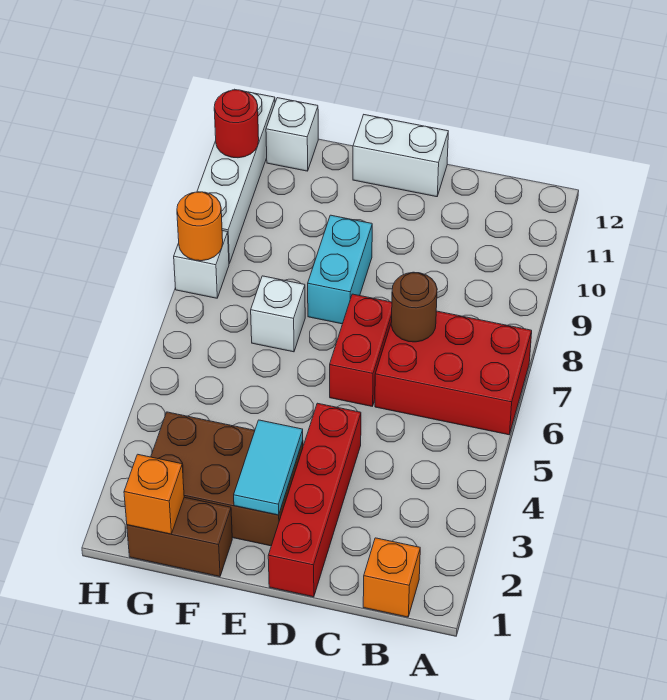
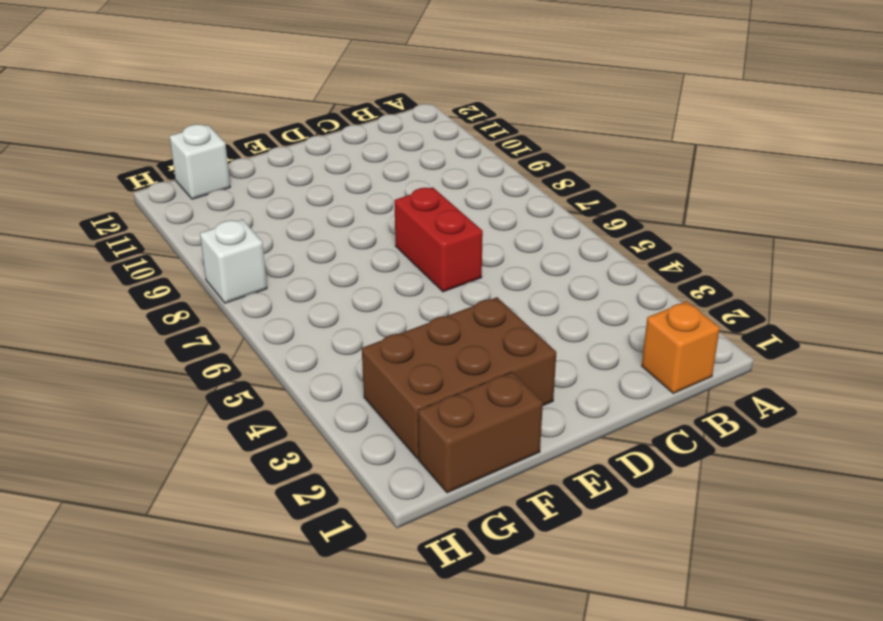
none -> red 2x3 brick [375,311,532,435]
none -> red 1x4 brick [268,403,361,597]
none -> white 1x2 brick [353,115,448,197]

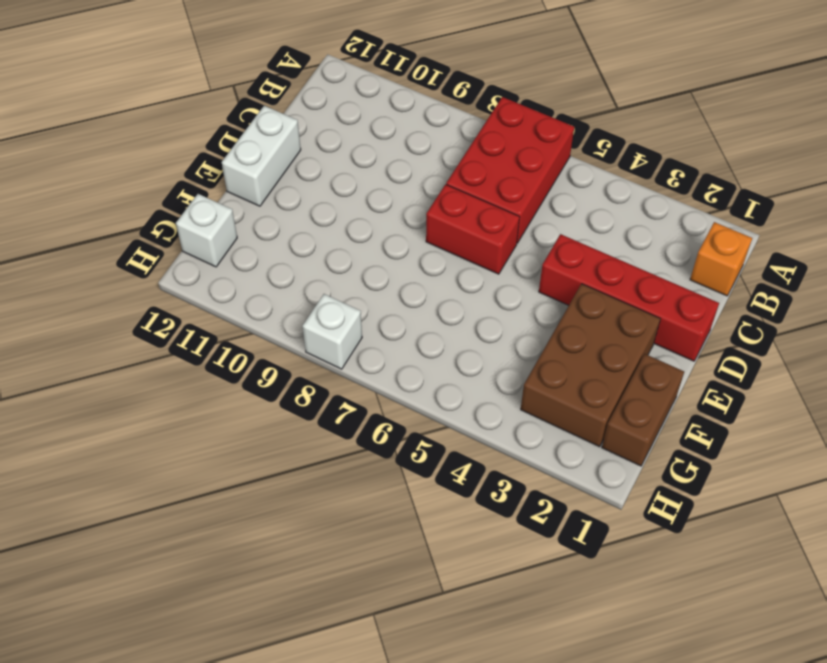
none -> cyan 1x2 brick [308,215,372,324]
none -> white 1x1 brick [251,276,305,352]
none -> white 1x4 brick [197,89,275,263]

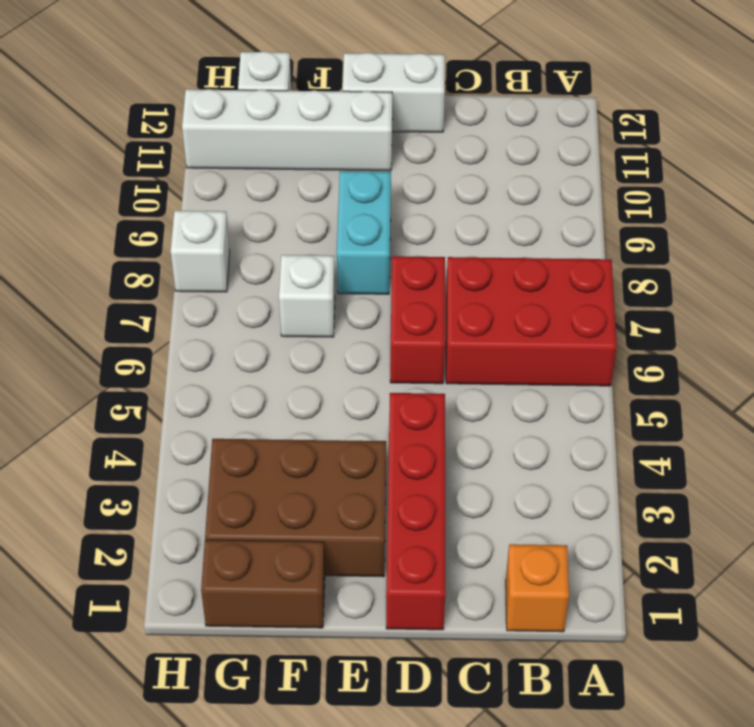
white 1x4 brick [182,89,392,171] -> white 1x4 brick turned to [197,89,275,263]
none -> brown 1x1 round brick [391,272,437,342]
none -> cyan 1x2 tile [234,420,303,515]
none -> orange 1x1 brick [124,454,184,534]

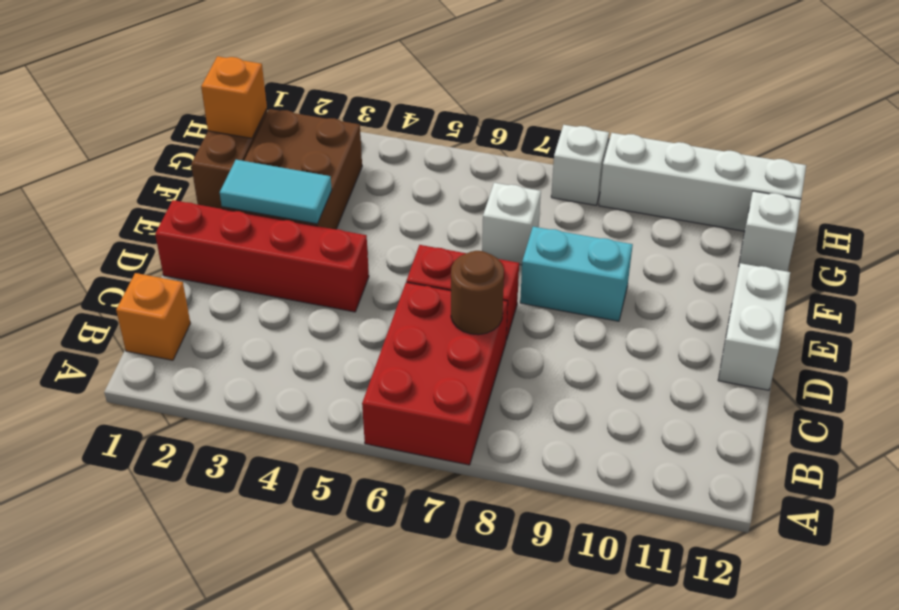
none -> orange 1x1 round brick [177,192,223,261]
none -> red 1x1 round brick [214,90,259,158]

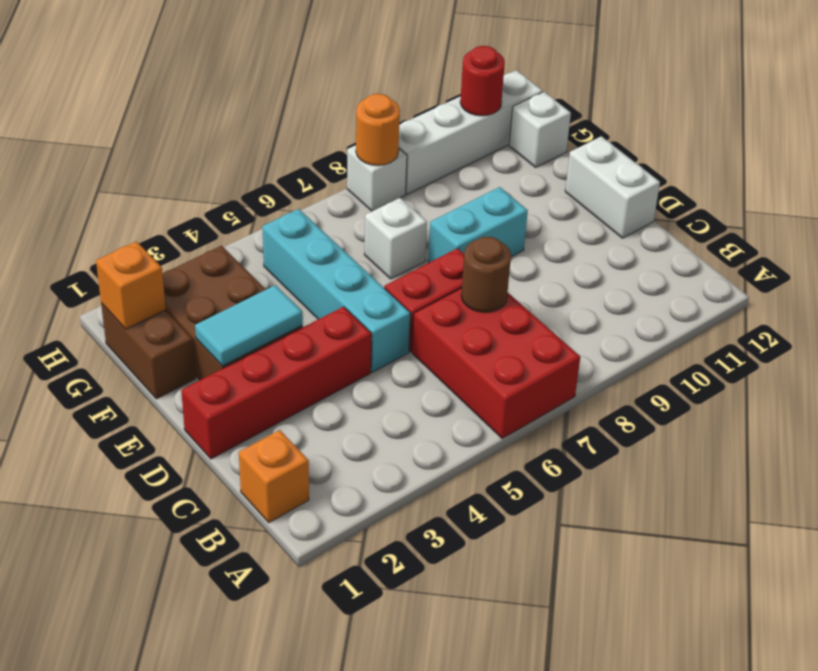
cyan 1x4 brick [262,209,411,372] -> none

